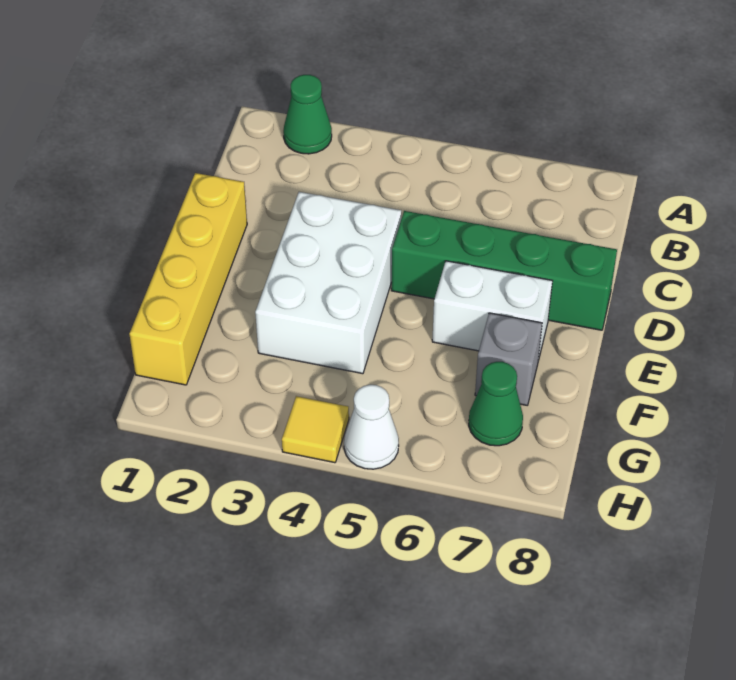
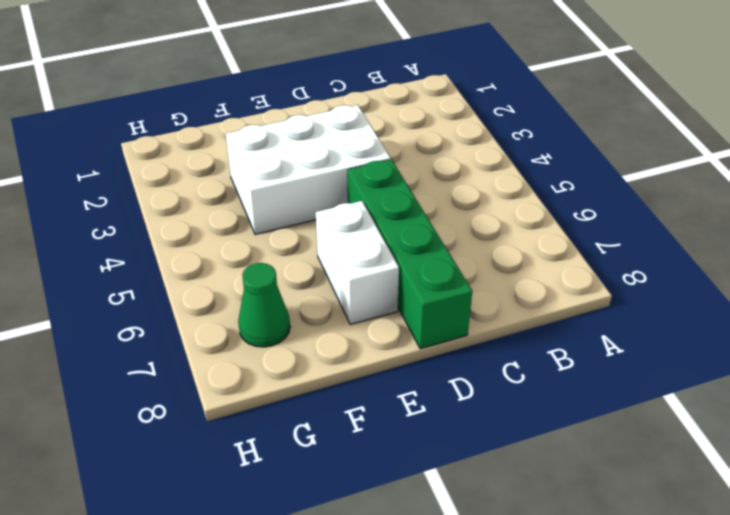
none -> green 1x1 cone [283,75,332,154]
none -> yellow 1x4 brick [129,173,247,385]

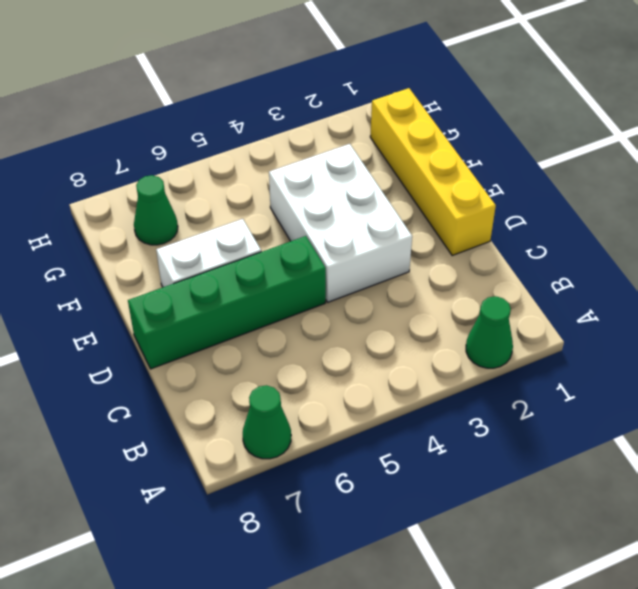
green 1x1 cone [243,385,291,459] -> none
none -> grey 1x1 brick [475,313,542,405]
none -> yellow 1x1 tile [282,396,349,463]

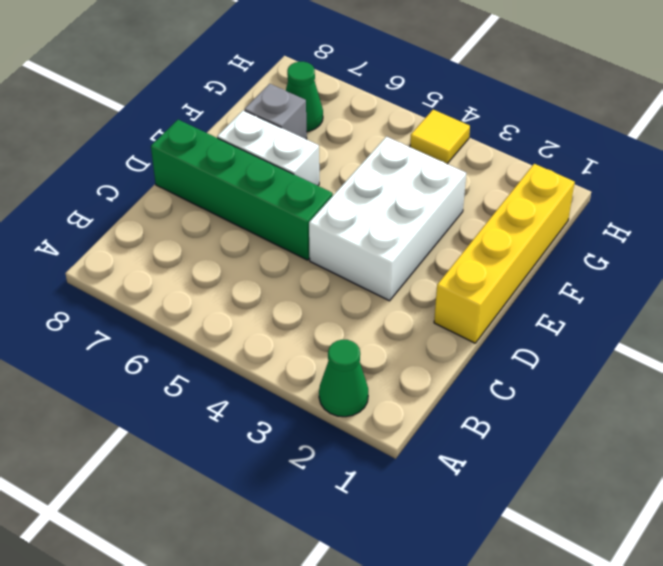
none -> white 1x1 cone [344,385,399,469]

